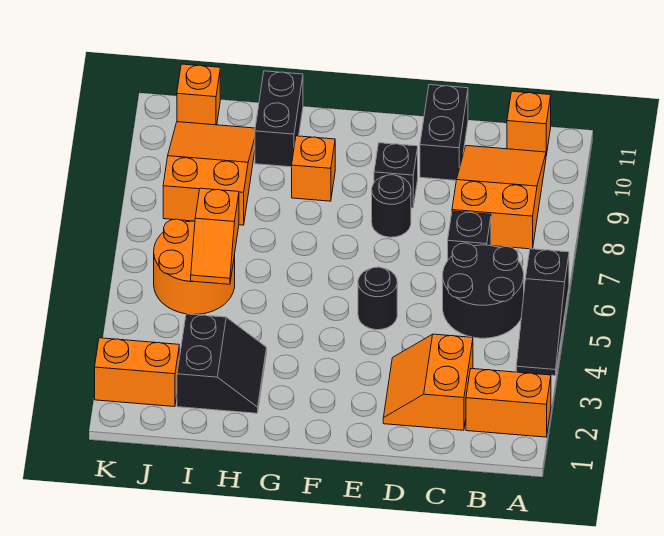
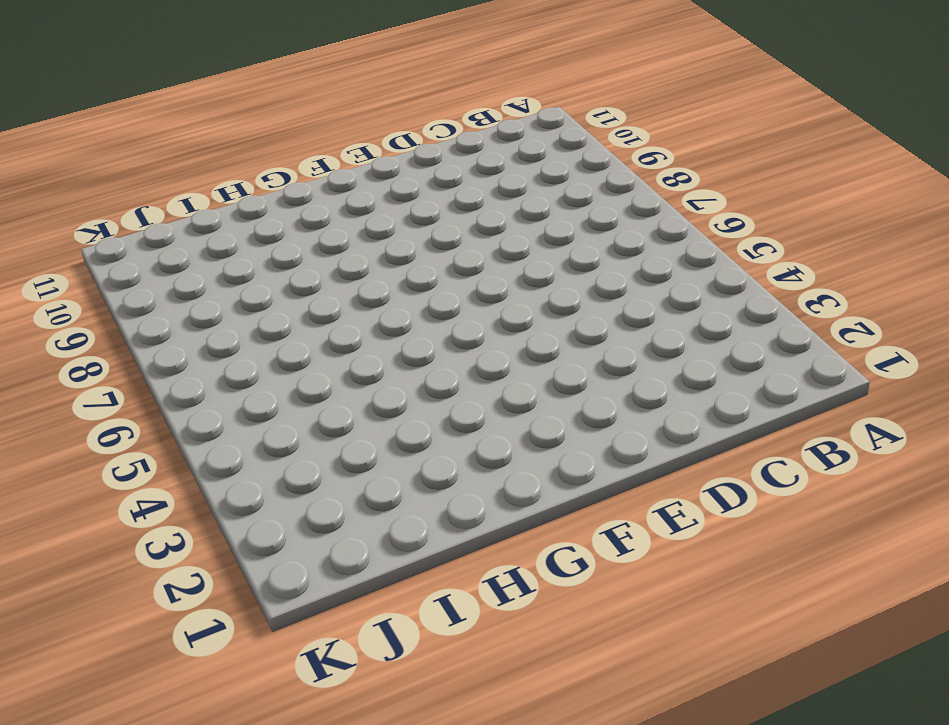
none -> orange 1x2 brick [466,369,551,437]
none -> black 1x3 slope [516,249,569,376]
none -> black 2x2 round brick [443,243,524,338]

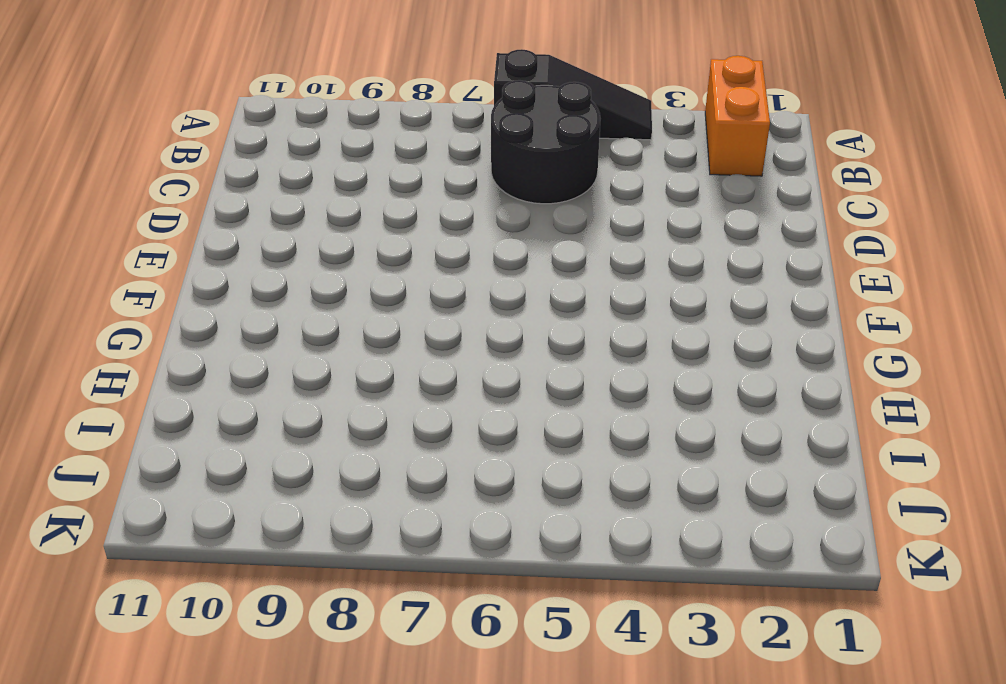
none -> orange 2x3 slope [452,146,546,249]
none -> orange 1x1 brick [507,91,551,155]
none -> orange 2x2 slope [383,334,473,430]

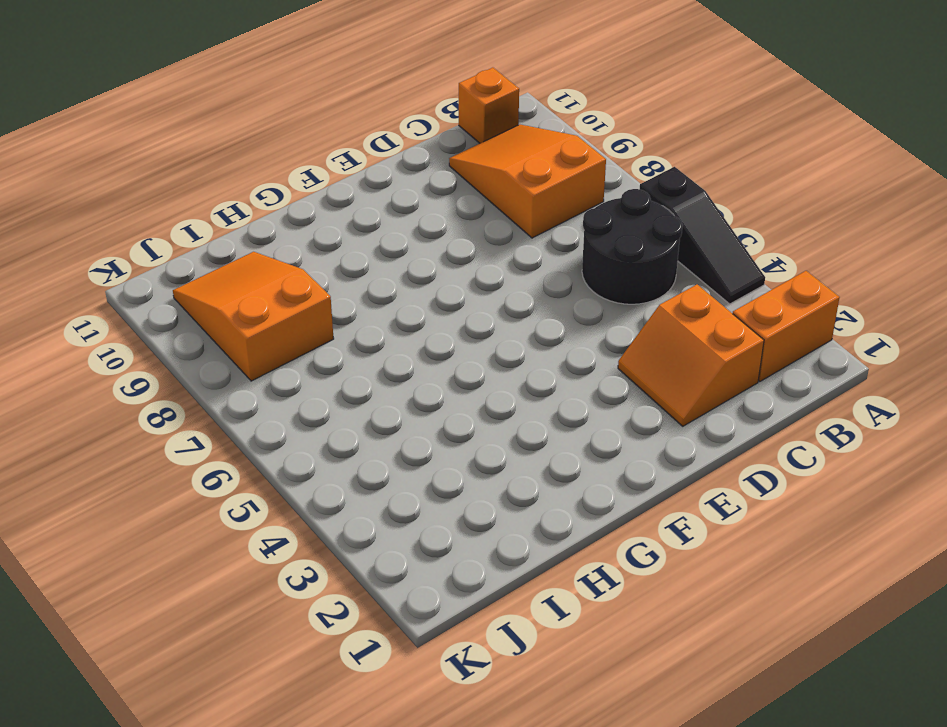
none -> black 1x1 brick [448,211,491,260]
none -> black 1x2 brick [420,85,468,180]
none -> black 1x1 round brick [358,267,397,330]

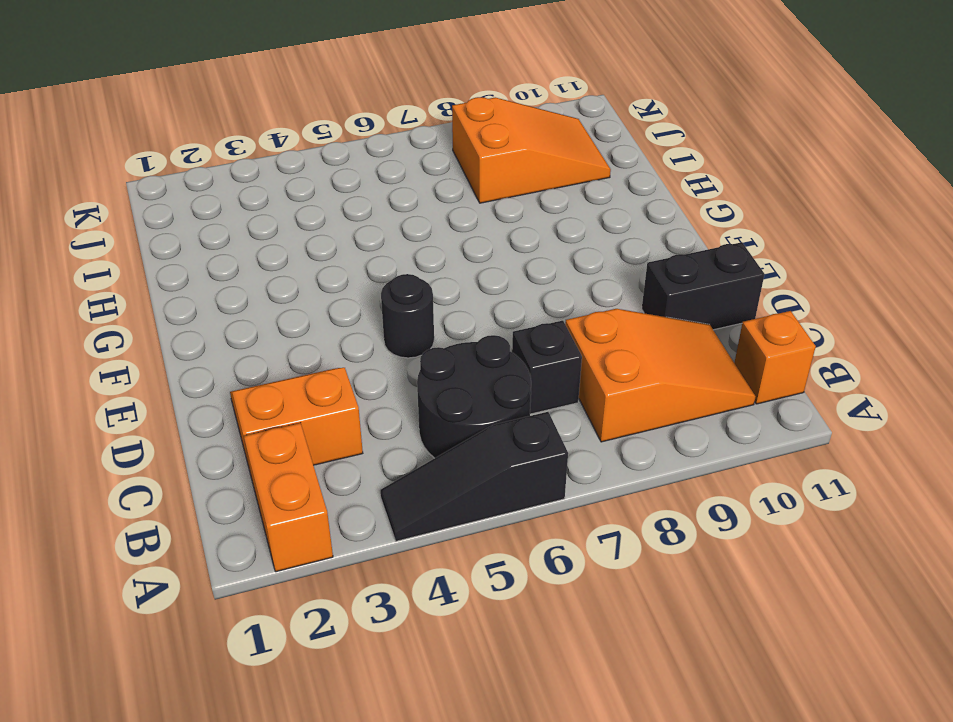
none -> black 1x1 round brick [372,175,411,237]
none -> black 1x1 brick [374,143,418,208]
none -> orange 1x1 brick [292,136,335,201]

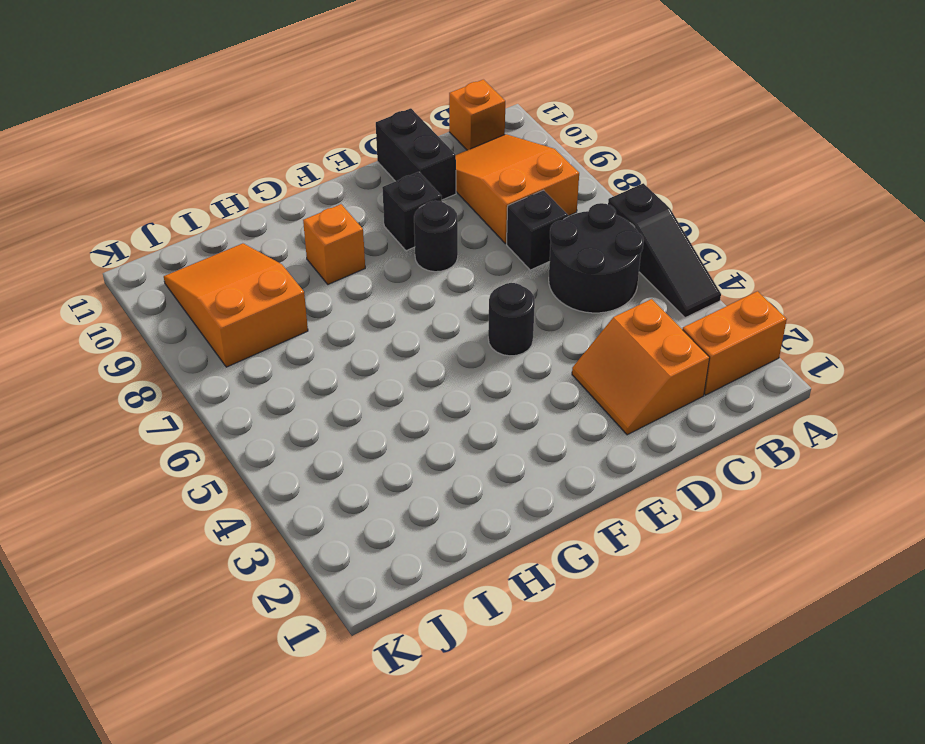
none -> black 2x2 slope [177,314,267,413]
none -> black 1x2 brick [255,71,303,167]
none -> orange 2x2 round brick [154,219,235,314]

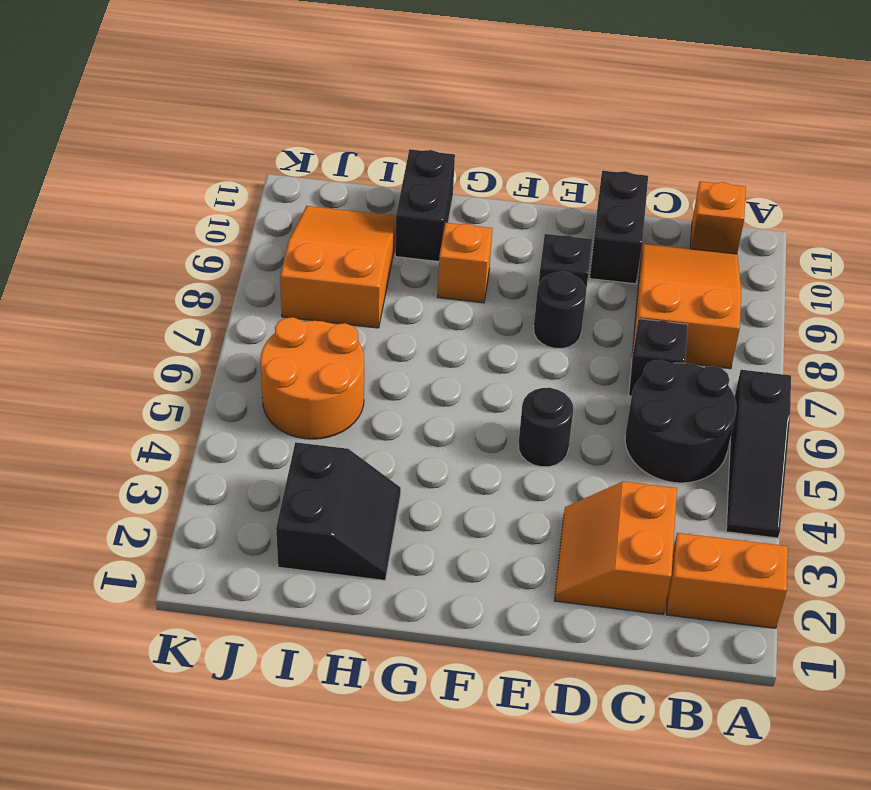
none -> orange 1x2 brick [95,338,179,407]
none -> orange 1x1 brick [177,64,220,125]
none -> orange 1x2 slope [191,188,239,284]

